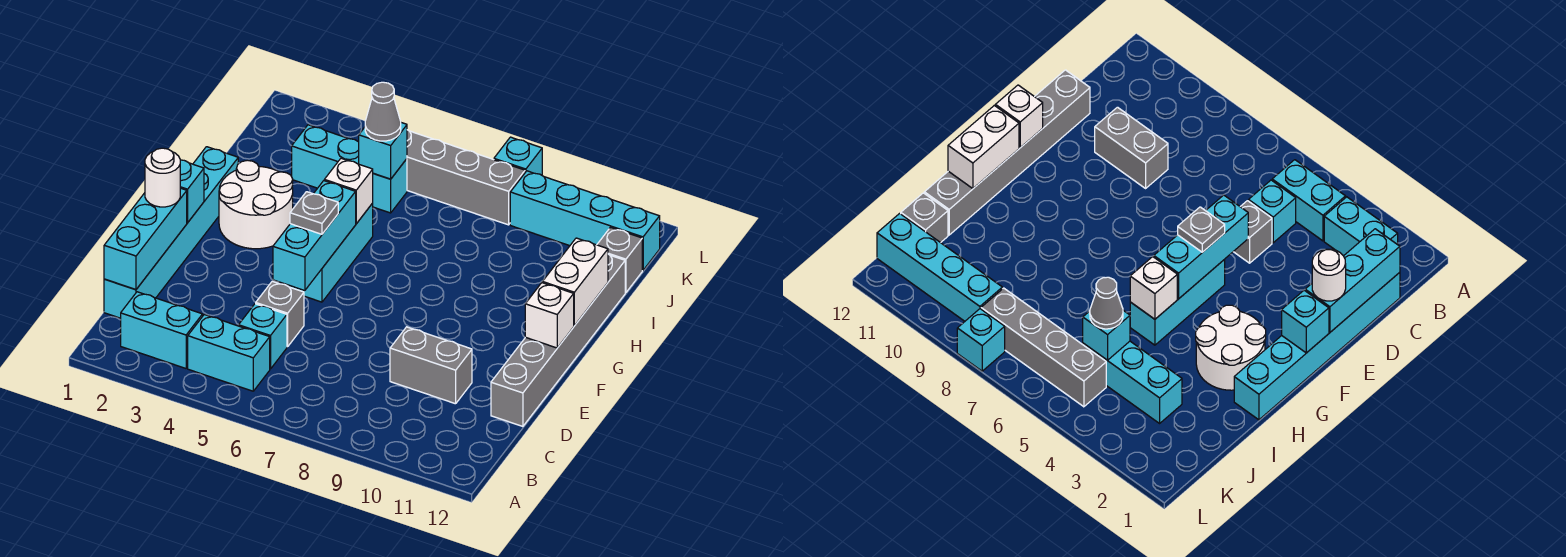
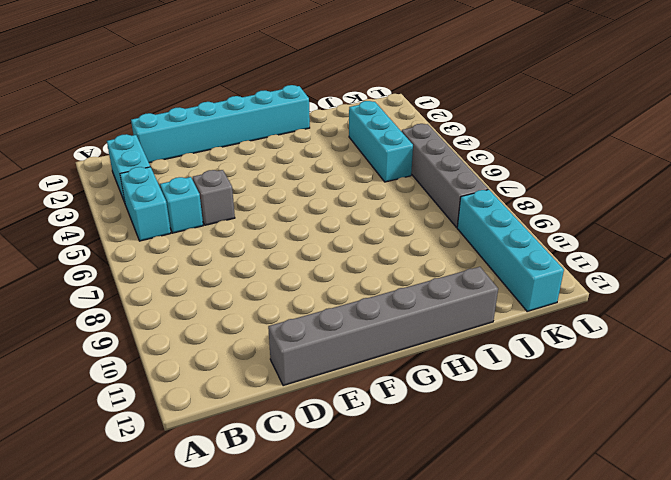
none -> grey 1x2 brick [390,327,472,404]
none -> cyan 1x3 brick [290,203,373,302]
none -> white 2x2 round brick [219,160,293,249]

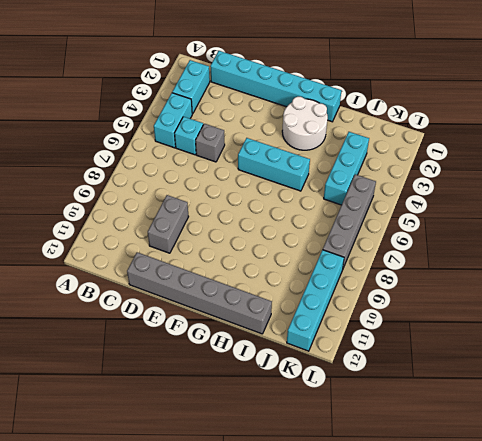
none -> grey 1x1 brick [597,227,642,293]
none -> cyan 1x1 brick [494,137,542,175]
none -> cyan 1x3 brick [104,188,187,289]

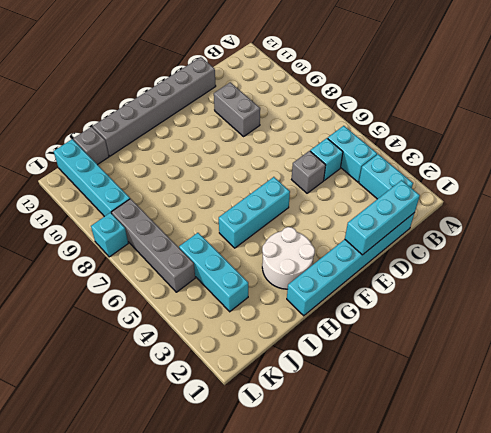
none -> cyan 1x3 brick [273,181,356,291]
none -> cyan 1x1 brick [180,160,204,223]
none -> white 1x1 brick [525,283,574,348]

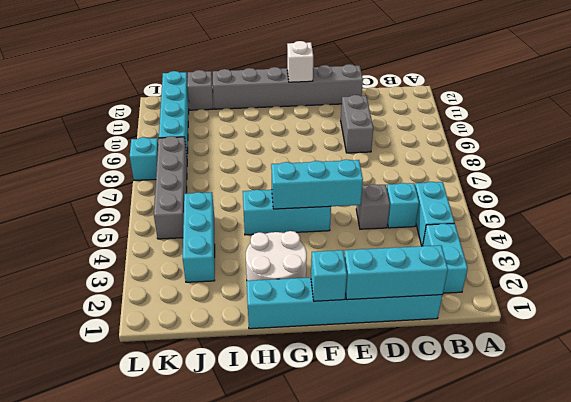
none -> white 1x2 brick [542,238,608,326]
none -> white 1x1 brick [324,158,373,224]
none -> cyan 1x1 brick [359,123,407,179]

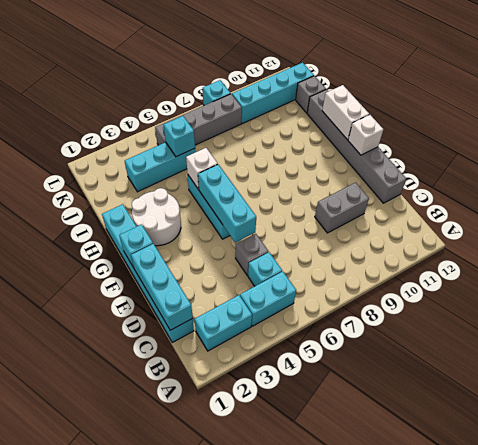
none -> white 1x1 round brick [145,148,180,207]
none -> grey 1x1 plate [290,192,338,234]
none -> grey 1x1 cone [365,82,401,141]

